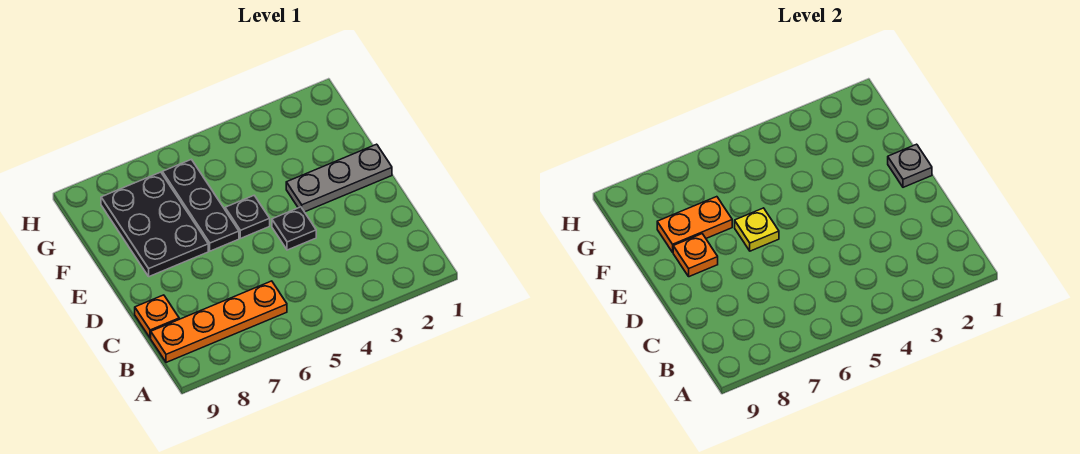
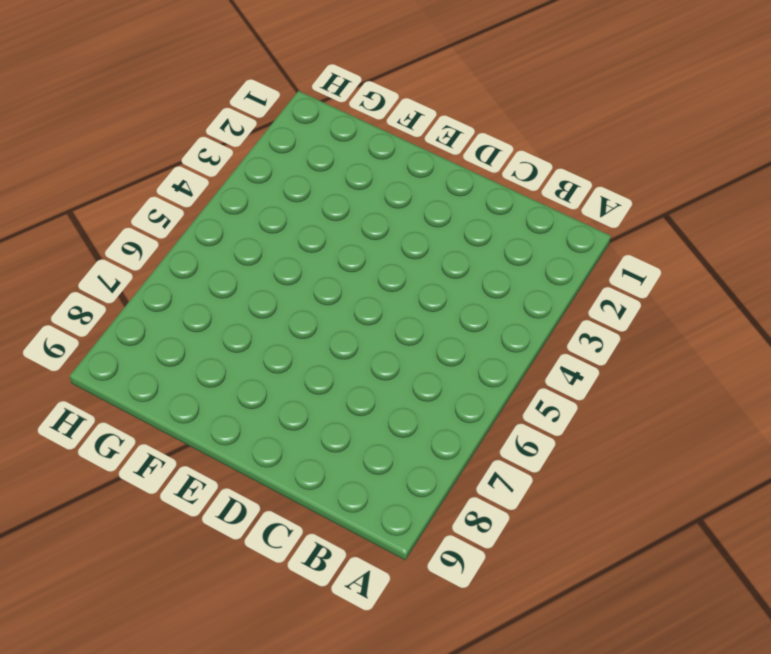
none -> orange 1x4 plate [151,281,287,362]
none -> orange 1x1 plate [135,295,179,338]

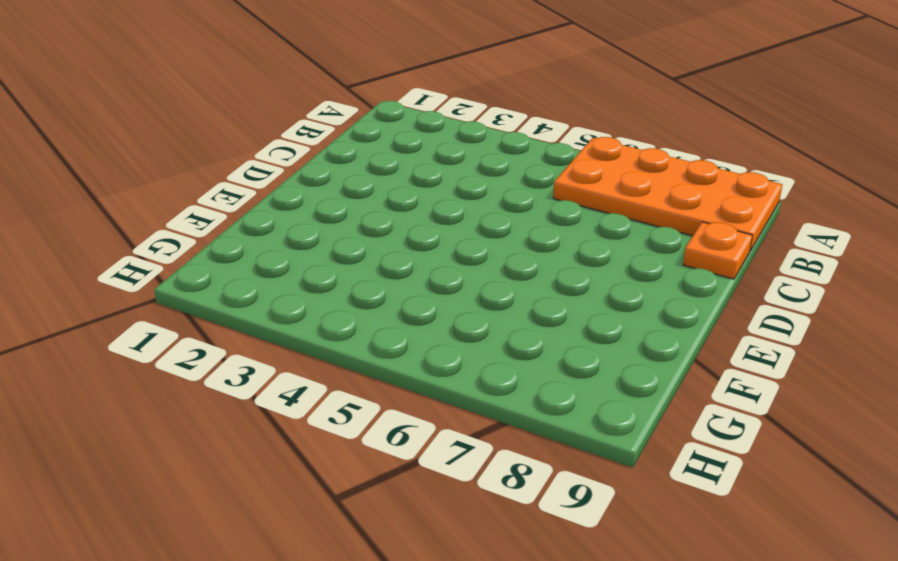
orange 2x4 plate [553,137,782,251] -> orange 1x4 plate [151,281,287,362]
none -> black 1x1 plate [272,207,316,250]
none -> grey 1x3 plate [286,144,392,212]

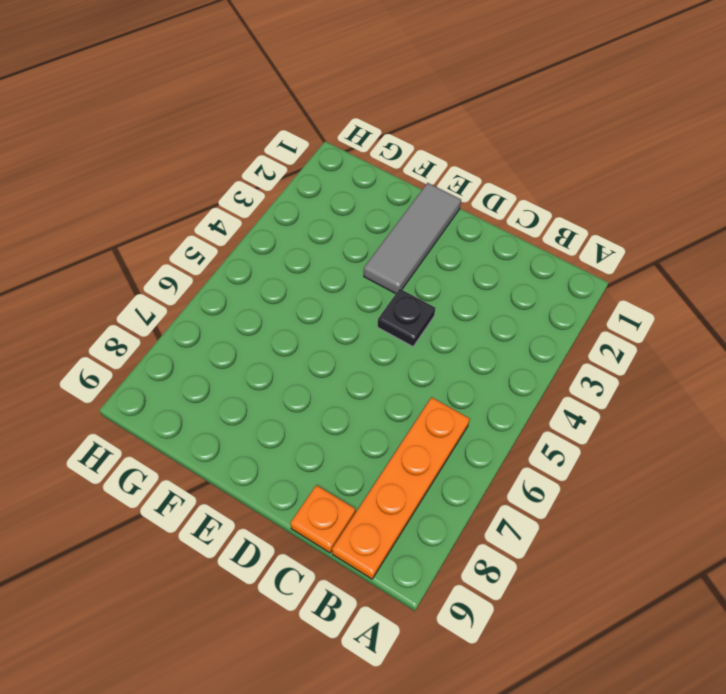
grey 1x3 tile [364,183,461,294] -> grey 1x3 plate [286,144,392,212]
none -> black 1x1 plate [225,196,270,238]
none -> black 1x3 plate [162,159,239,251]

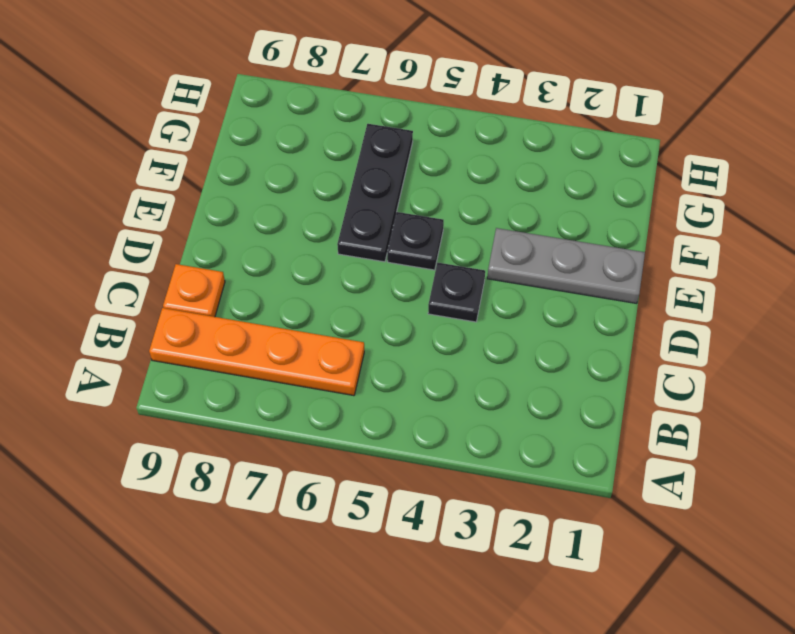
none -> black 2x3 plate [101,172,208,277]
none -> grey 1x1 plate [888,144,932,187]

